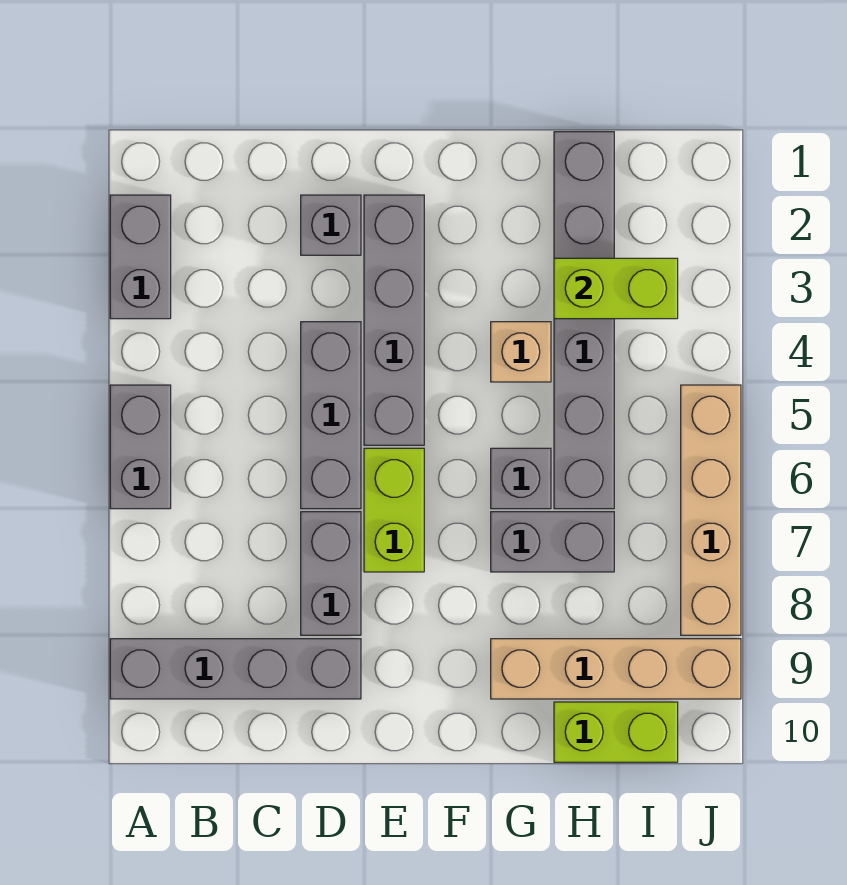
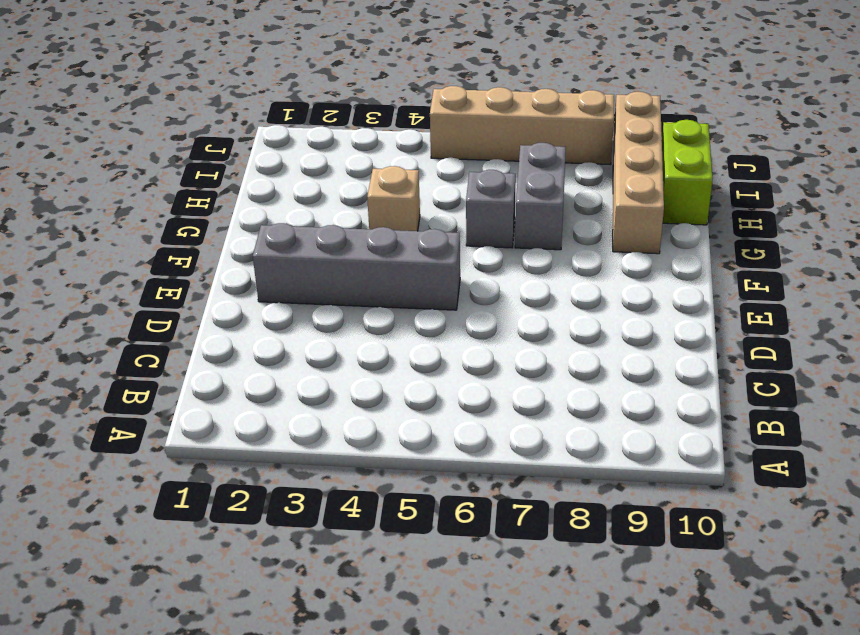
none -> grey 1x2 brick [110,195,171,319]
none -> grey 1x2 brick [110,385,171,509]
none -> grey 1x4 brick [110,639,361,699]

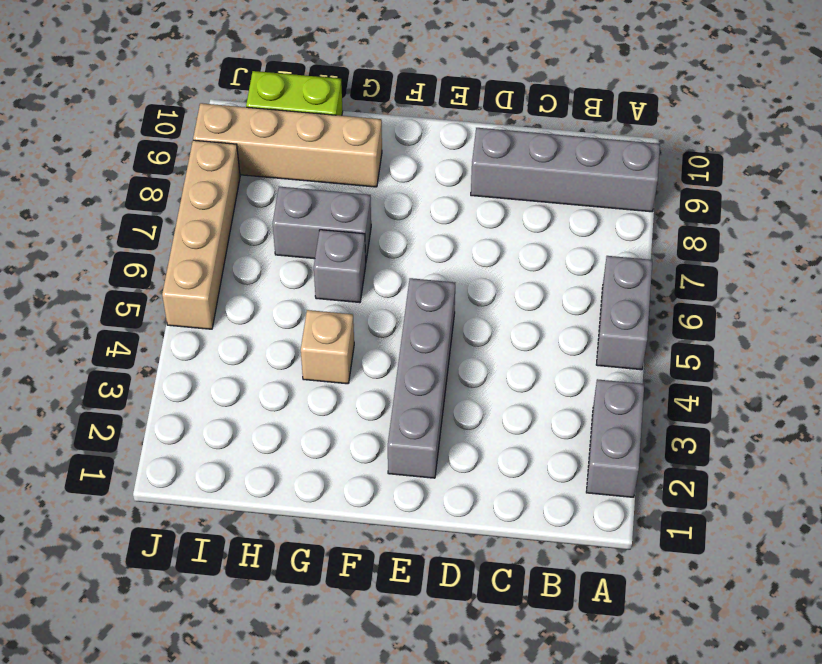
none -> grey 1x1 brick [301,195,361,255]
none -> grey 1x3 brick [301,322,361,509]
none -> grey 1x2 brick [301,512,361,635]

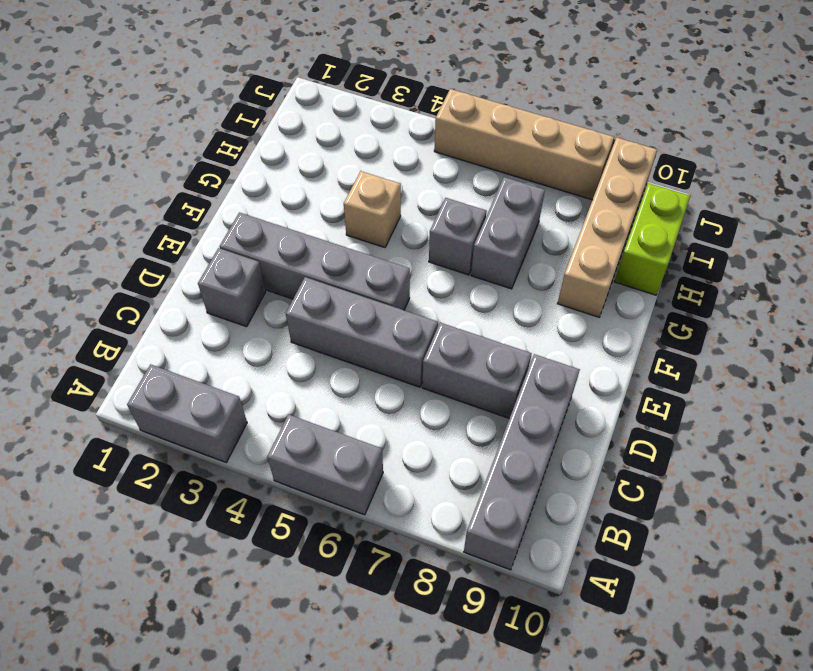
none -> lime 1x2 brick [364,448,424,572]
none -> grey 1x6 brick [554,132,614,509]
none -> lime 1x2 brick [554,258,678,319]

